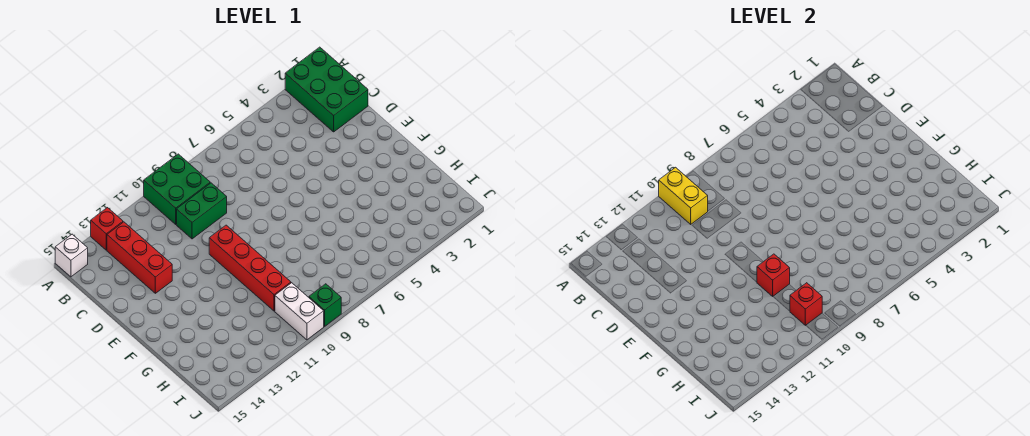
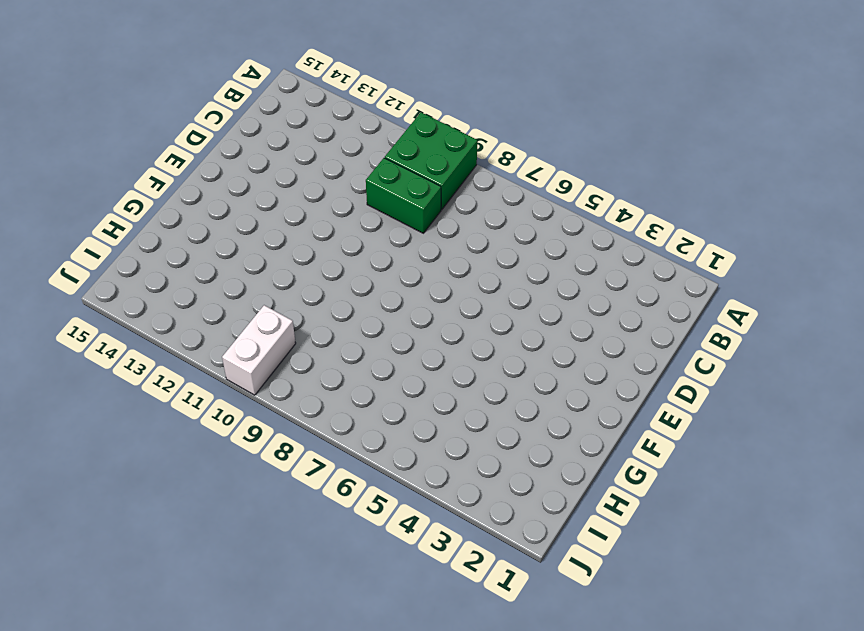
none -> green 2x3 brick [285,47,368,132]
none -> red 1x1 brick [91,208,123,250]
none -> white 1x1 brick [55,234,88,277]

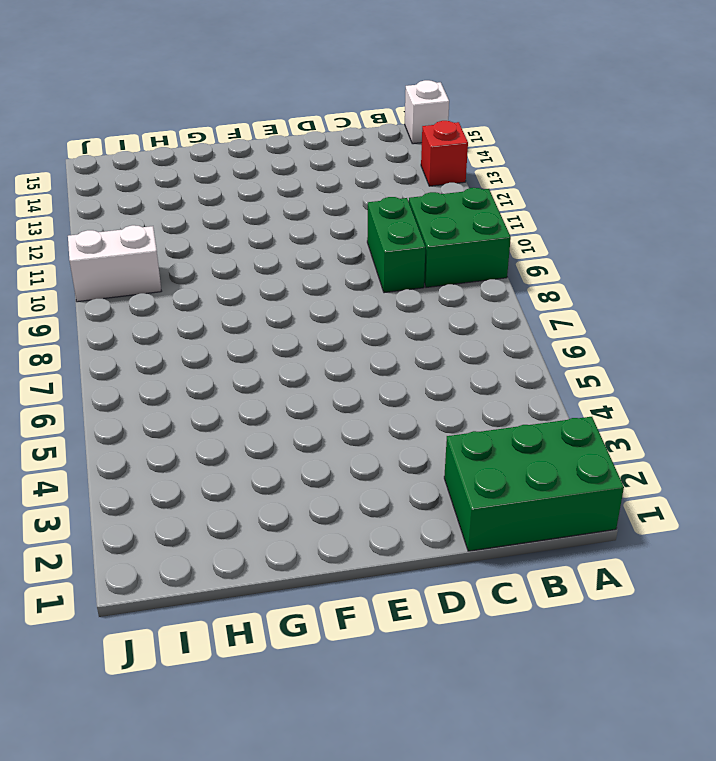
none -> red 1x3 brick [107,222,172,293]
none -> red 1x4 brick [209,225,291,311]
none -> green 1x1 brick [309,284,341,326]

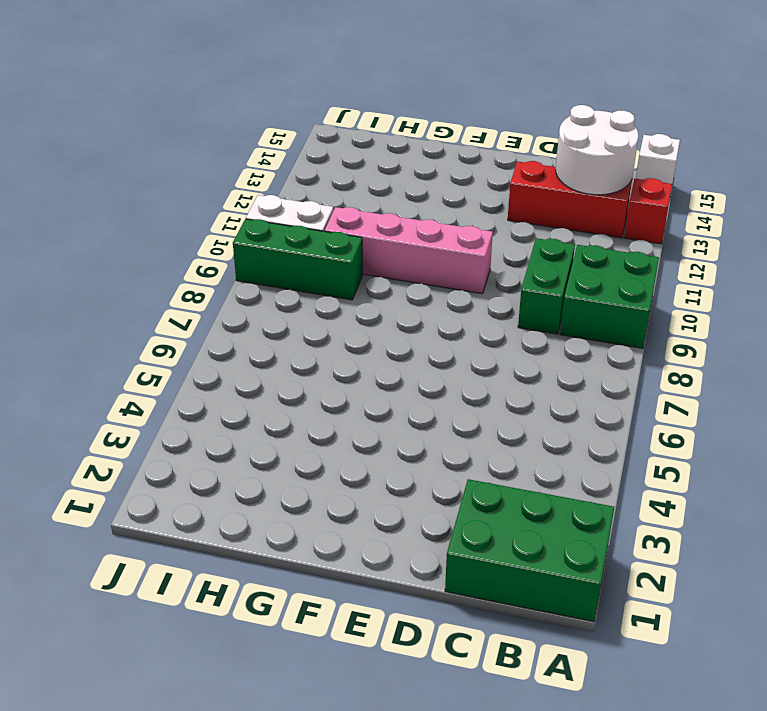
white 2x2 round brick [556,105,639,195] -> none
pink 1x4 brick [325,207,493,294] -> red 1x4 brick [209,225,291,311]
green 1x3 brick [233,219,363,300] -> green 1x1 brick [309,284,341,326]
none -> yellow 1x2 brick [659,167,708,224]
none -> red 1x1 brick [757,254,790,296]
none -> red 1x1 brick [790,283,822,325]

